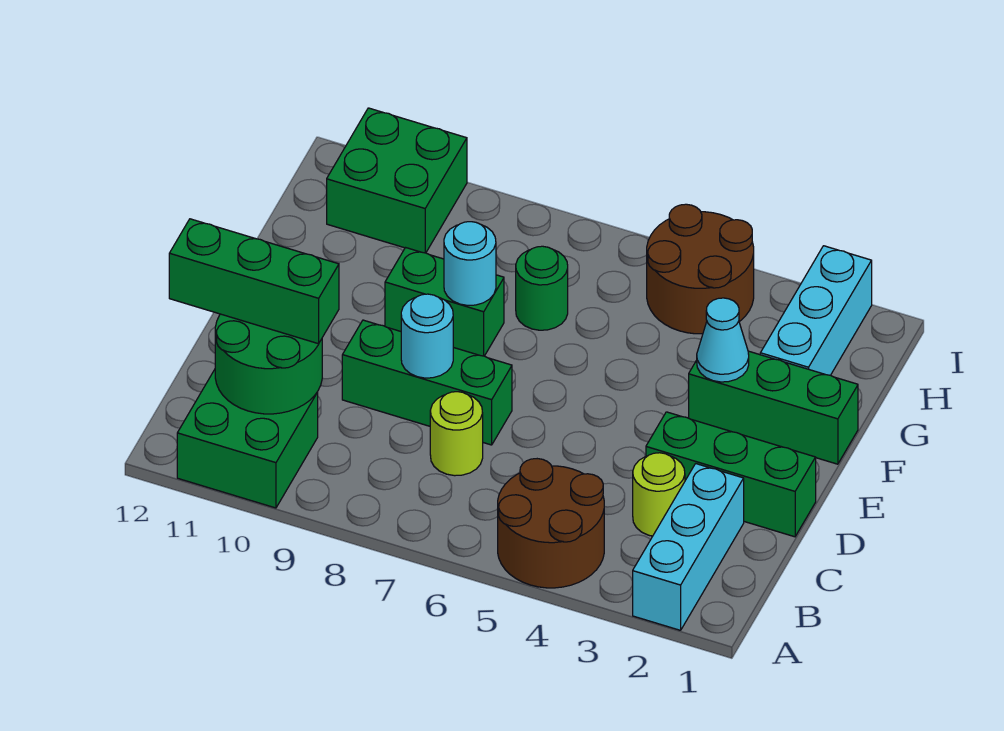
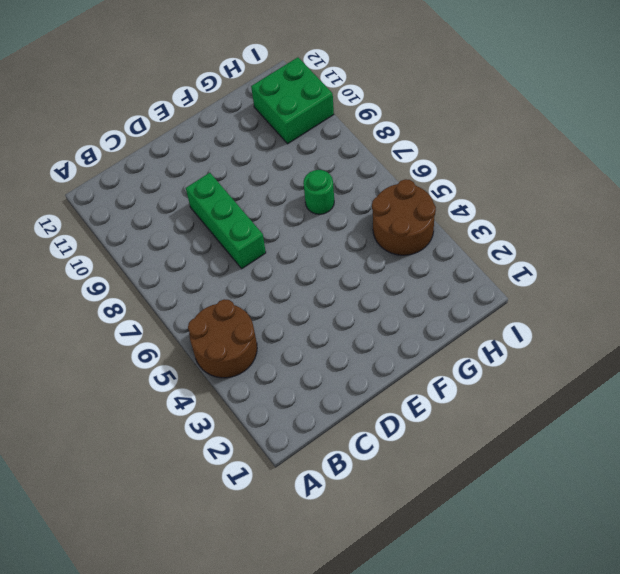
none -> cyan 1x3 brick [633,464,744,630]
none -> green 2x2 brick [177,370,318,508]
none -> lime 1x1 round brick [633,453,685,536]

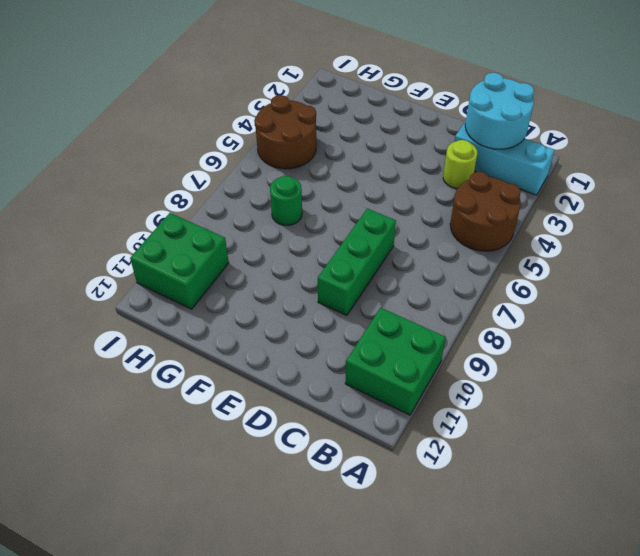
cyan 2x2 round brick [465,73,534,149] -> none
none -> lime 1x1 round brick [430,392,483,476]
none -> green 1x3 brick [646,412,816,537]
none -> green 1x3 brick [689,351,858,464]

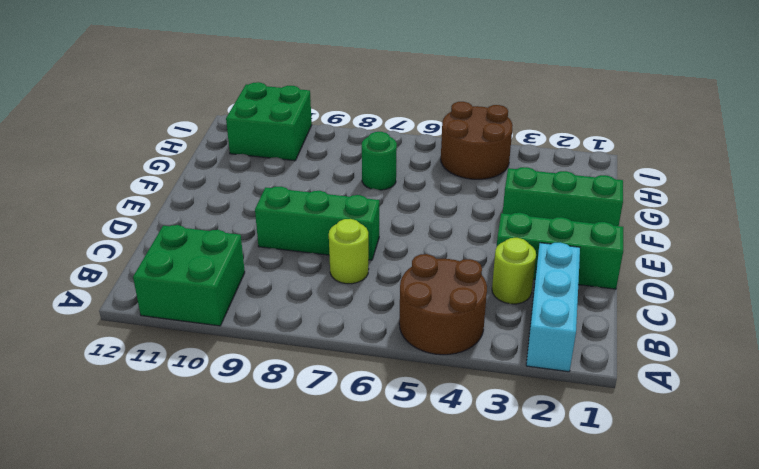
none -> green 1x2 brick [385,248,504,356]
none -> cyan 1x3 brick [760,246,872,375]
none -> green 2x2 round brick [215,314,322,414]

